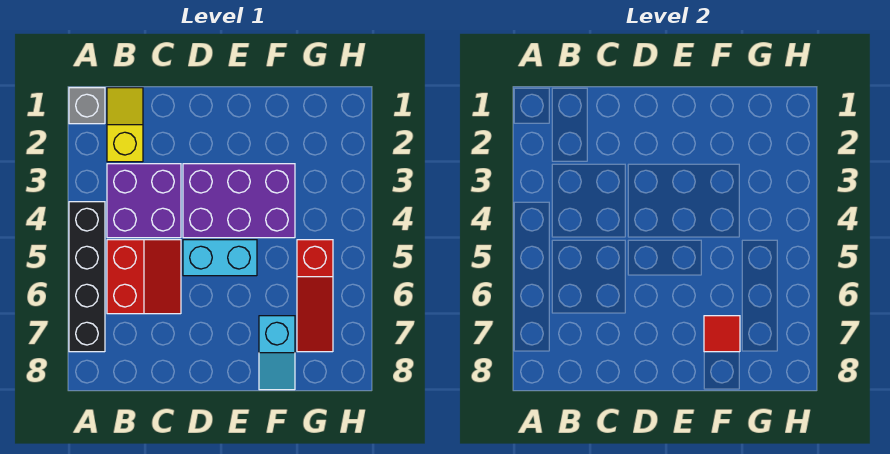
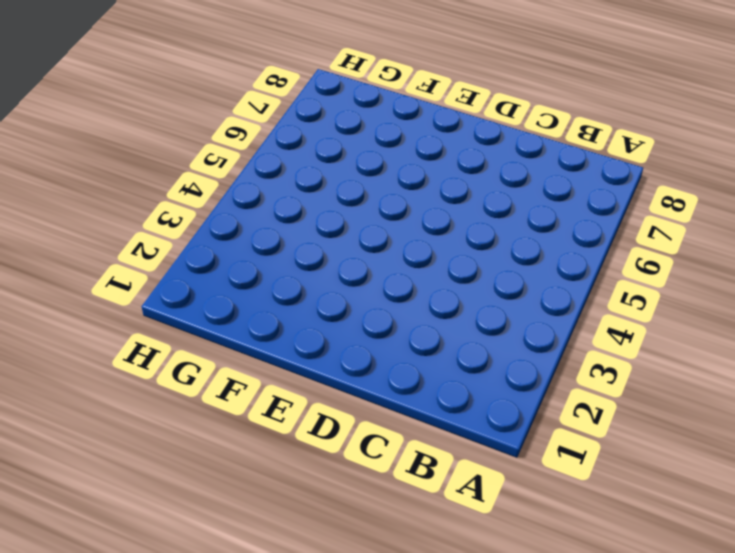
none -> grey 1x1 brick [69,88,105,124]
none -> black 1x4 brick [69,202,105,352]

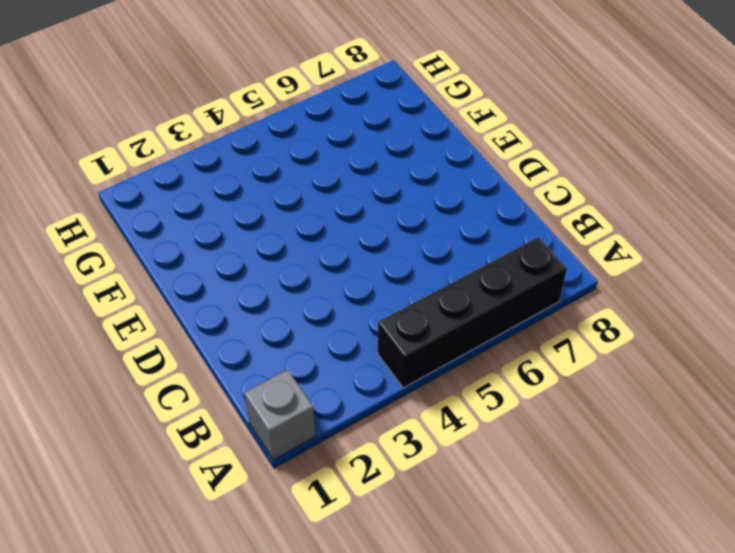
none -> yellow 1x2 slope [107,88,143,162]
none -> purple 2x2 brick [107,164,181,238]

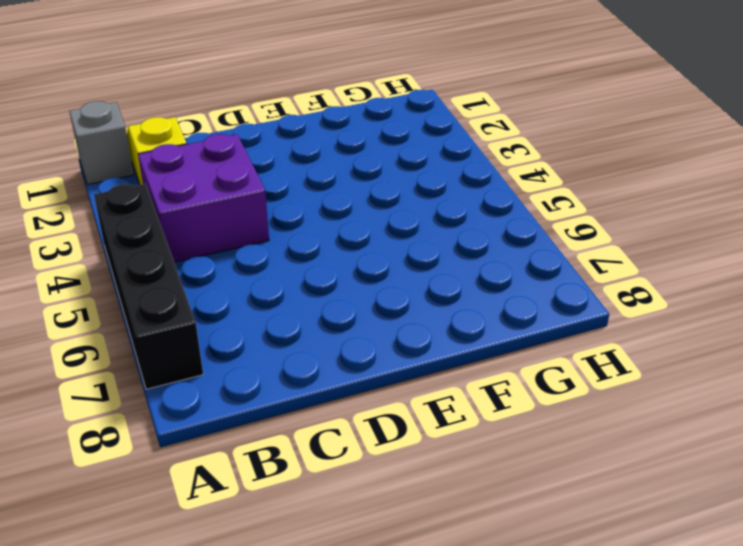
none -> red 2x2 slope [107,240,181,314]
none -> purple 2x3 brick [183,164,295,238]

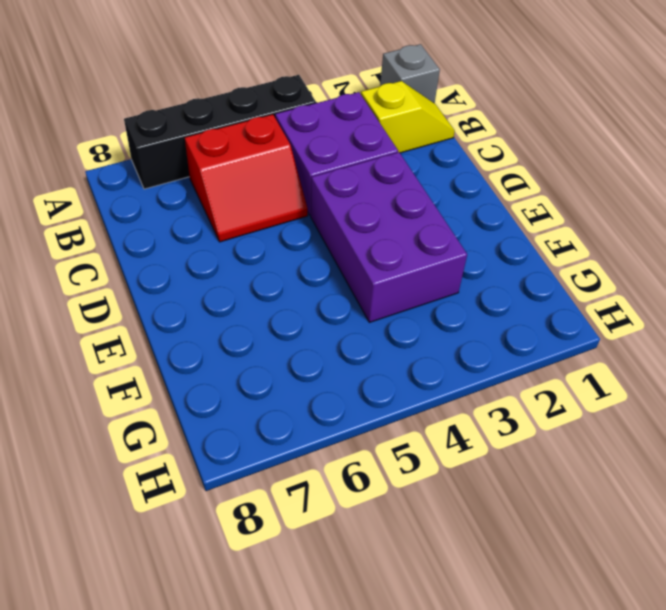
none -> cyan 1x2 brick [183,240,257,276]
none -> cyan 1x2 slope [259,316,295,390]

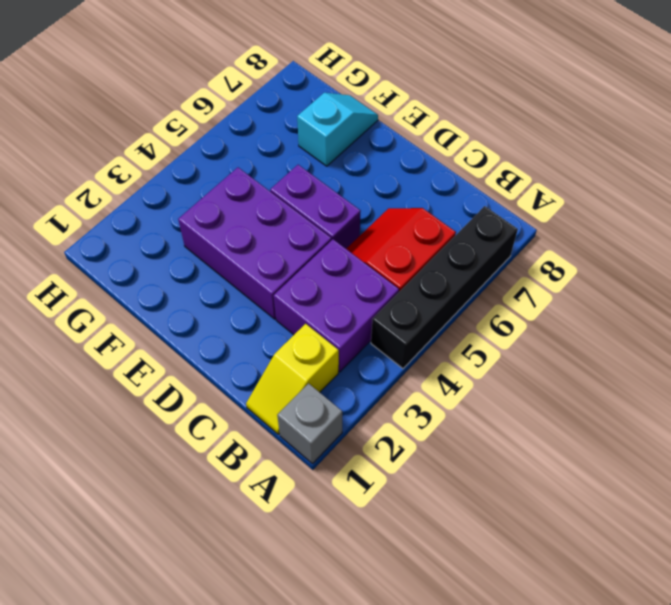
purple 1x2 brick [270,165,361,248] -> cyan 1x2 brick [183,240,257,276]
none -> red 1x3 slope [297,240,333,352]
none -> red 1x1 tile [704,316,740,352]

